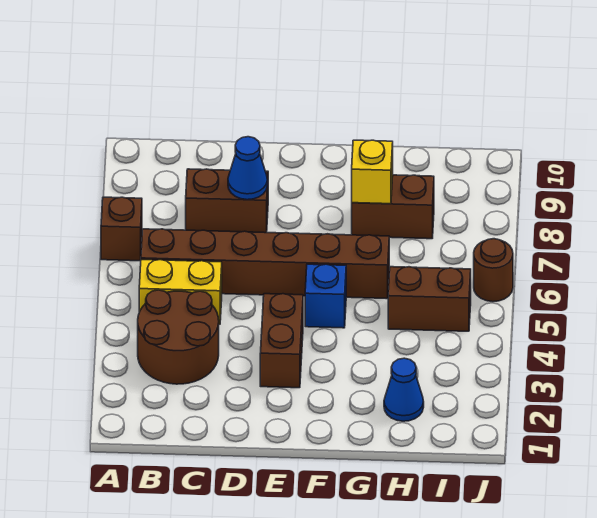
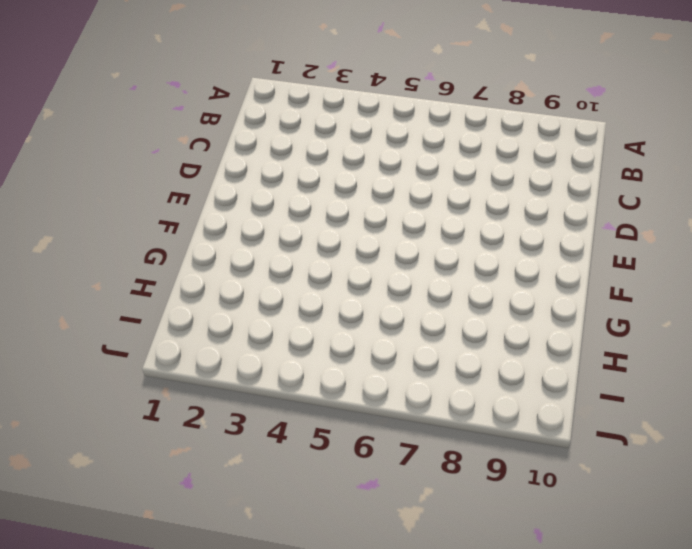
none -> brown 1x1 brick [101,197,142,261]
none -> brown 2x2 round brick [138,290,219,384]
none -> yellow 1x2 brick [139,260,222,324]

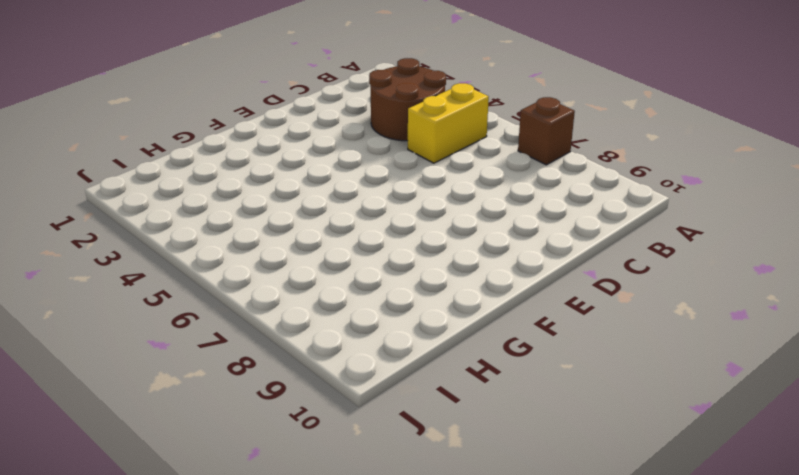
none -> brown 1x6 brick [141,229,389,299]
none -> brown 1x2 brick [186,169,268,233]
none -> brown 1x2 brick [260,294,303,388]

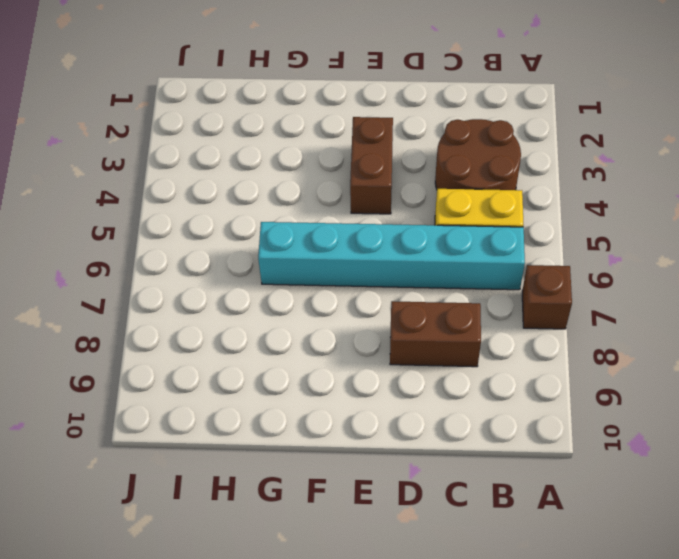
cyan 1x6 brick [258,222,525,290] -> brown 1x6 brick [141,229,389,299]
none -> blue 1x1 brick [305,264,346,328]
none -> brown 1x2 brick [352,175,434,239]
none -> blue 1x1 cone [384,358,424,421]

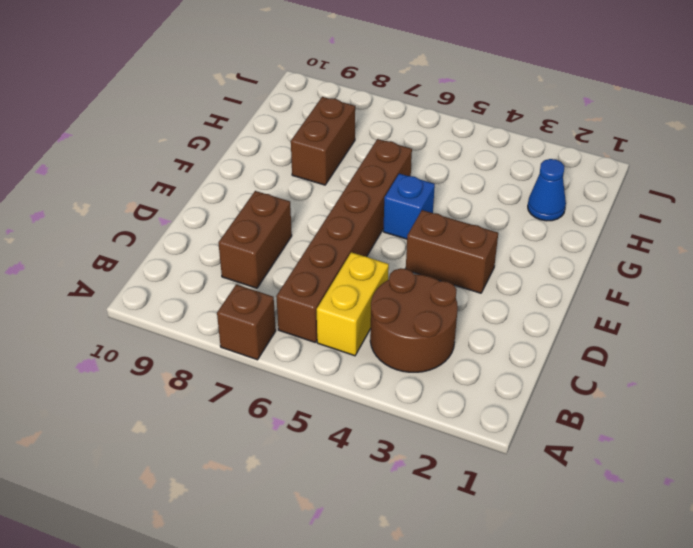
none -> brown 1x2 brick [388,267,471,331]
none -> brown 1x1 round brick [474,239,513,302]
none -> blue 1x1 cone [228,137,267,200]

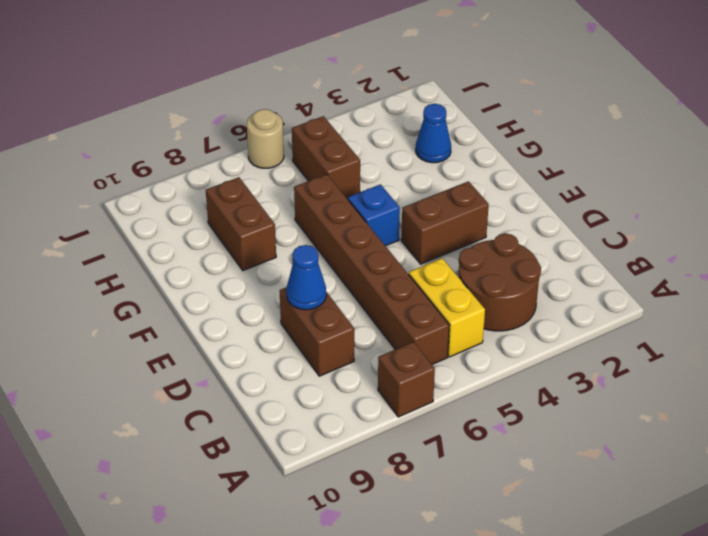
tan 1x1 round brick [247,109,284,168] -> brown 1x1 round brick [474,239,513,302]
none -> yellow 1x1 brick [352,140,393,204]

